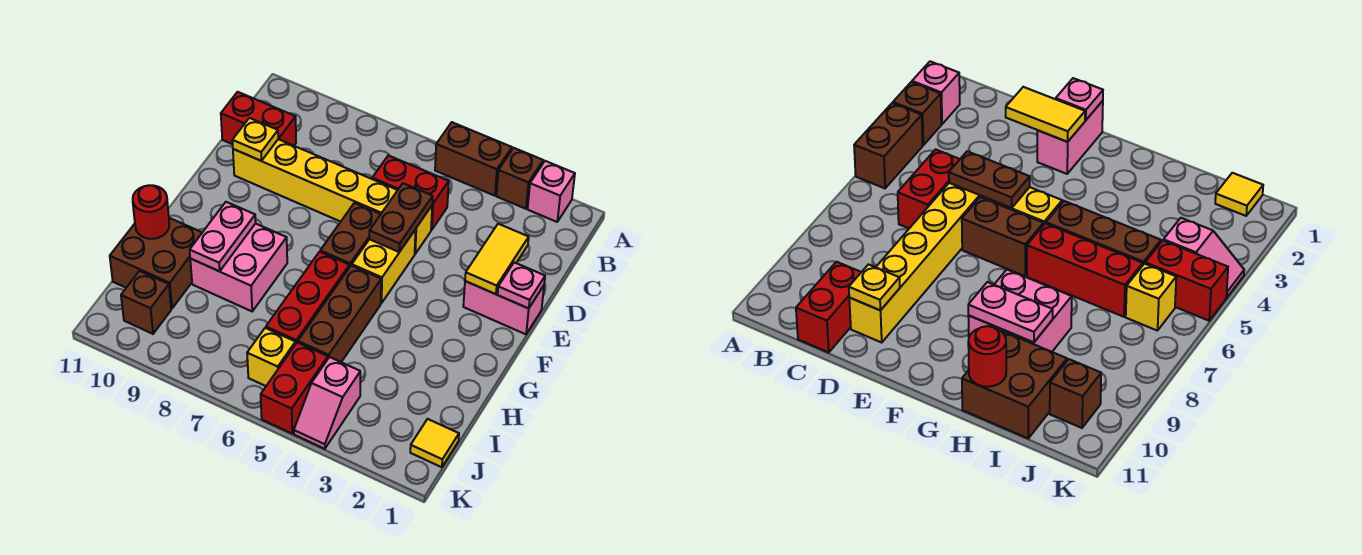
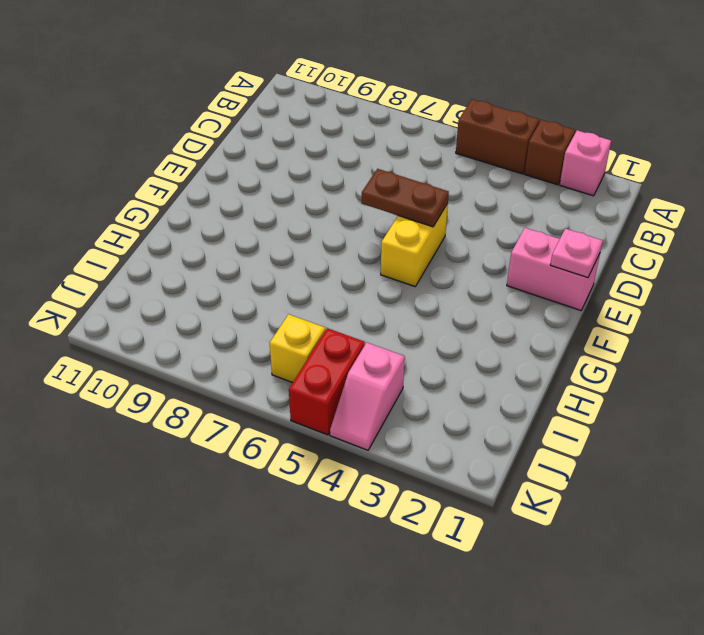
brown 1x2 plate [362,169,449,227] -> brown 1x2 plate turned to [369,183,433,252]
none -> red 1x2 brick [372,155,449,230]
none -> red 1x2 brick [221,92,296,146]
none -> yellow 1x6 brick [233,139,432,254]

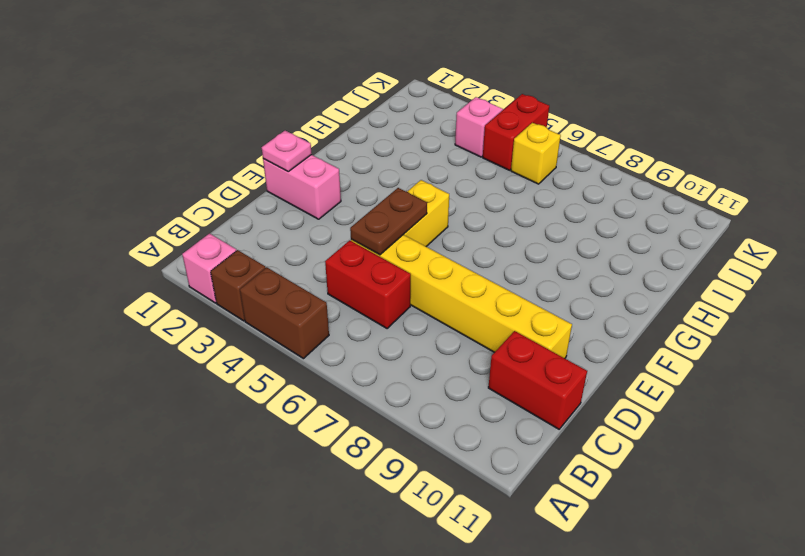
none -> brown 1x2 brick [320,203,381,267]
none -> brown 1x3 brick [298,265,381,362]
none -> red 1x3 brick [266,252,349,343]

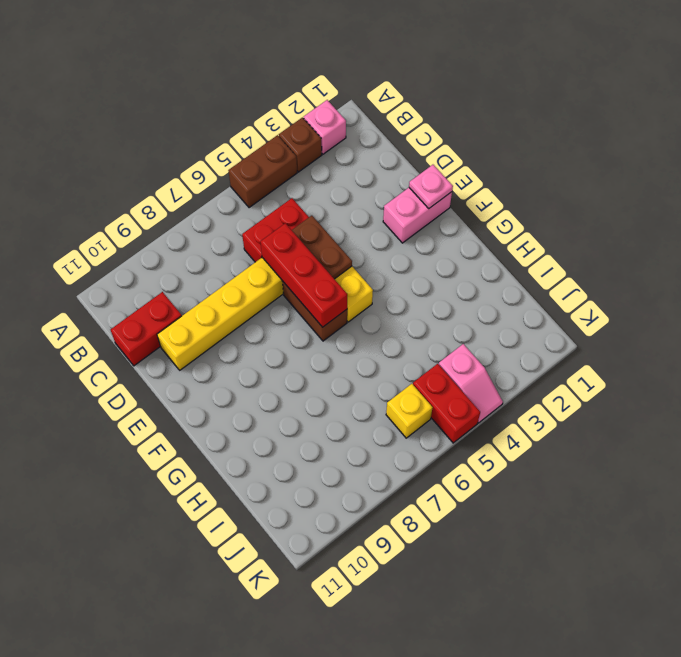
red 1x3 brick [260,223,347,327] -> red 1x3 brick moved to [266,252,349,343]
none -> brown 1x3 brick [298,265,381,362]
none -> pink 2x2 brick [190,223,287,311]
none -> brown 2x2 brick [110,218,202,309]

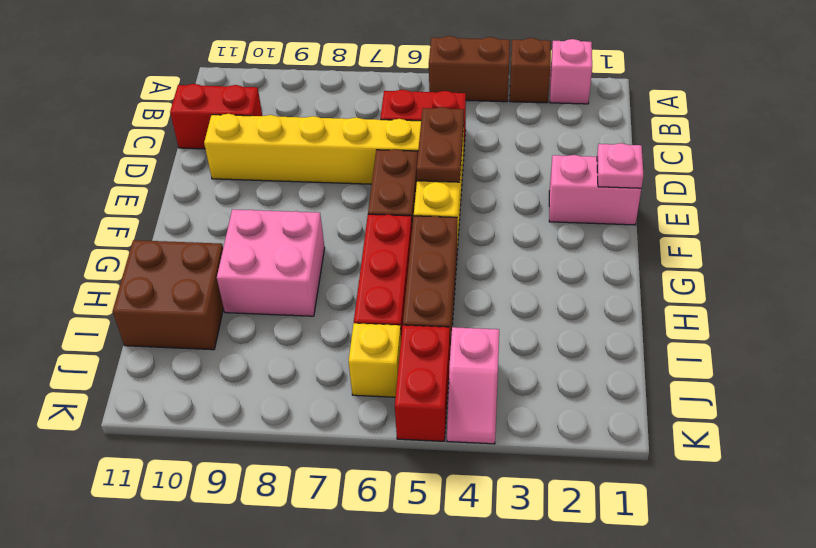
none -> yellow 1x1 tile [410,419,459,467]
none -> brown 1x1 brick [121,271,171,334]
none -> yellow 1x2 tile [465,224,529,294]

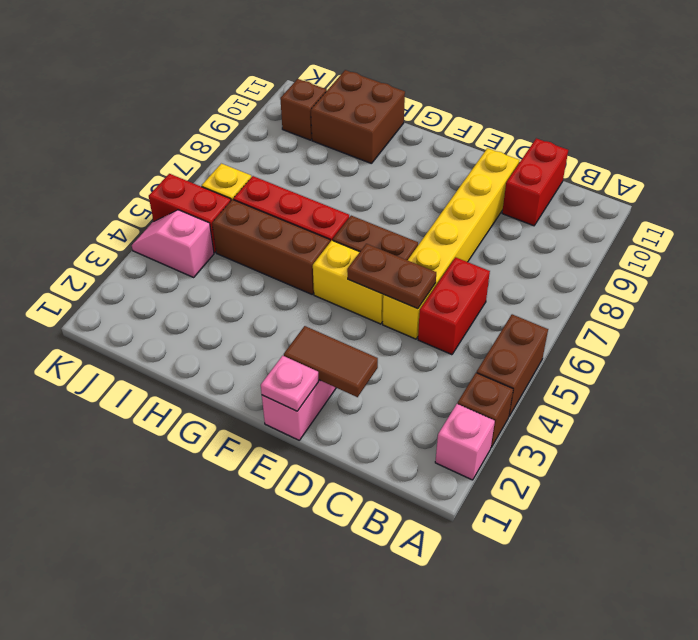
brown 1x2 tile [284,326,378,397] -> yellow 1x2 tile [465,224,529,294]
none -> pink 2x2 brick [190,223,287,311]
none -> yellow 1x1 tile [410,419,459,467]
none -> yellow 1x1 plate [232,118,278,161]

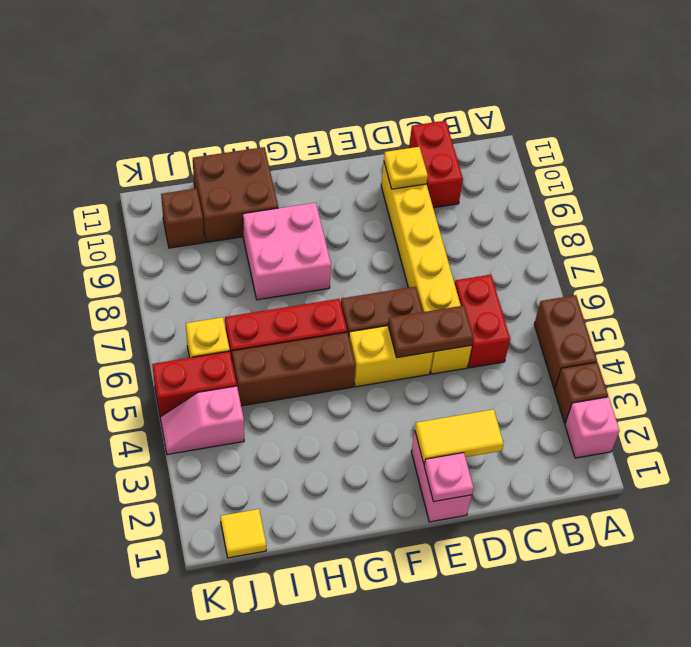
none -> pink 1x2 plate [190,202,256,271]
none -> red 1x1 round brick [133,185,169,239]

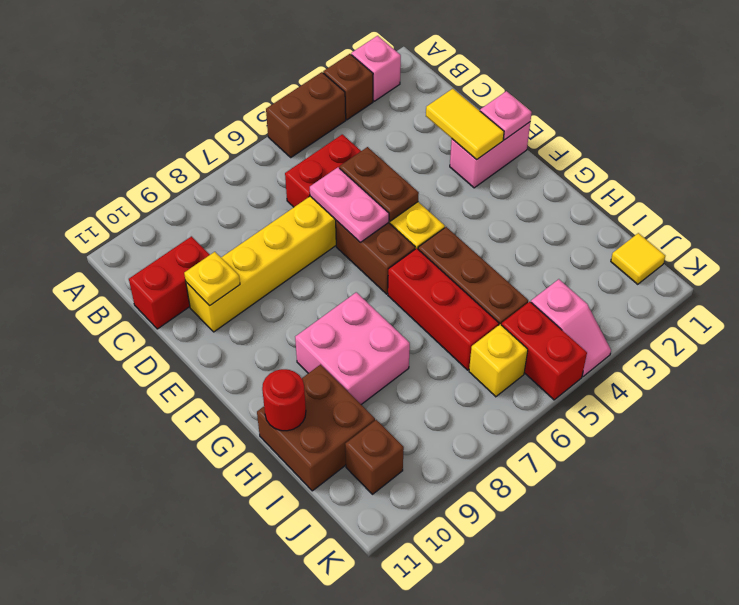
pink 1x2 plate [310,167,389,242] -> pink 1x2 plate moved to [190,202,256,271]

